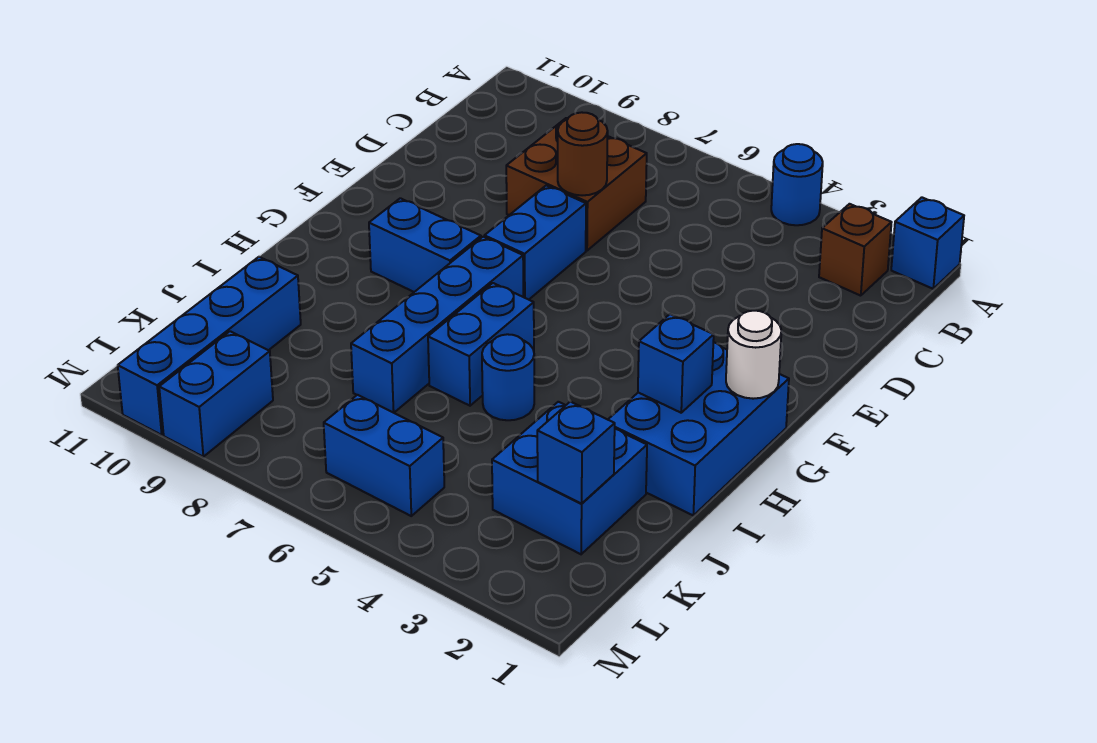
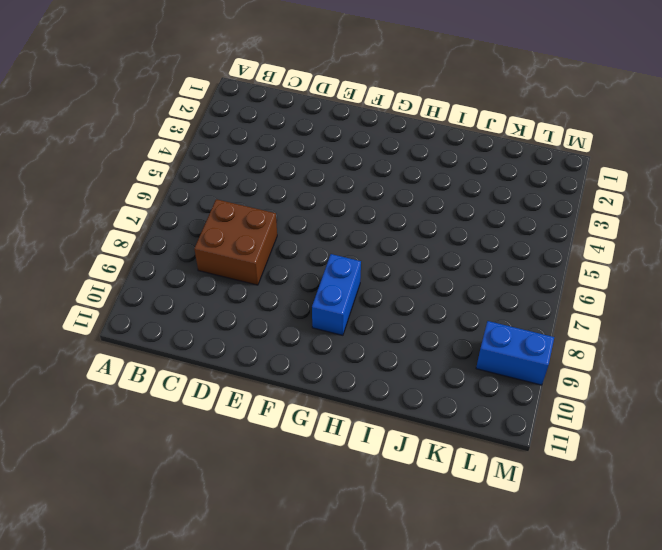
none -> blue 1x1 brick [891,197,964,289]
none -> blue 1x1 round brick [771,144,823,225]
none -> brown 1x1 brick [819,204,892,296]

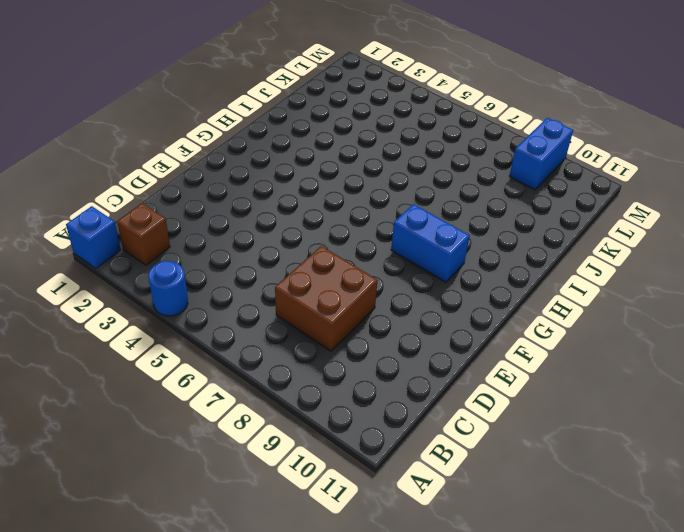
none -> blue 1x2 brick [484,185,586,300]
none -> blue 2x3 brick [608,342,789,515]
none -> blue 1x4 brick [351,237,523,413]

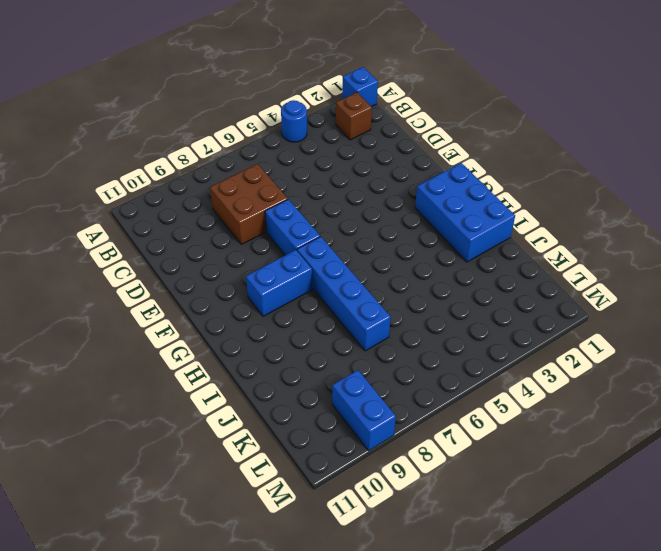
none -> blue 1x2 brick [428,283,534,406]
none -> blue 1x1 round brick [482,334,534,420]
none -> blue 2x2 brick [492,402,647,554]

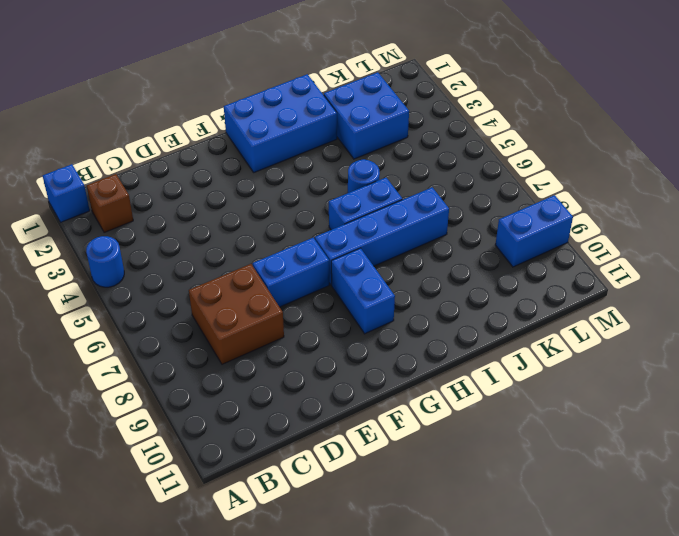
none -> blue 1x4 brick [118,257,301,435]
none -> blue 1x2 brick [324,395,444,516]
none -> brown 1x1 round brick [558,112,608,195]

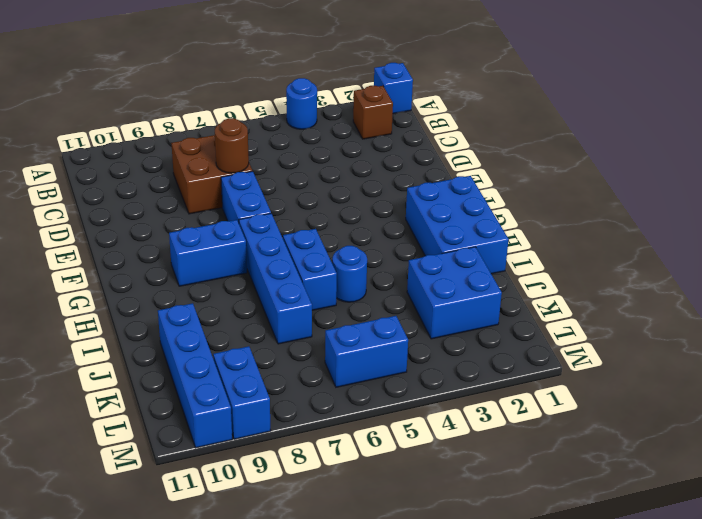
none -> white 1x1 round brick [726,311,781,399]
none -> blue 1x1 brick [638,314,714,413]
none -> blue 1x1 brick [537,402,615,504]

